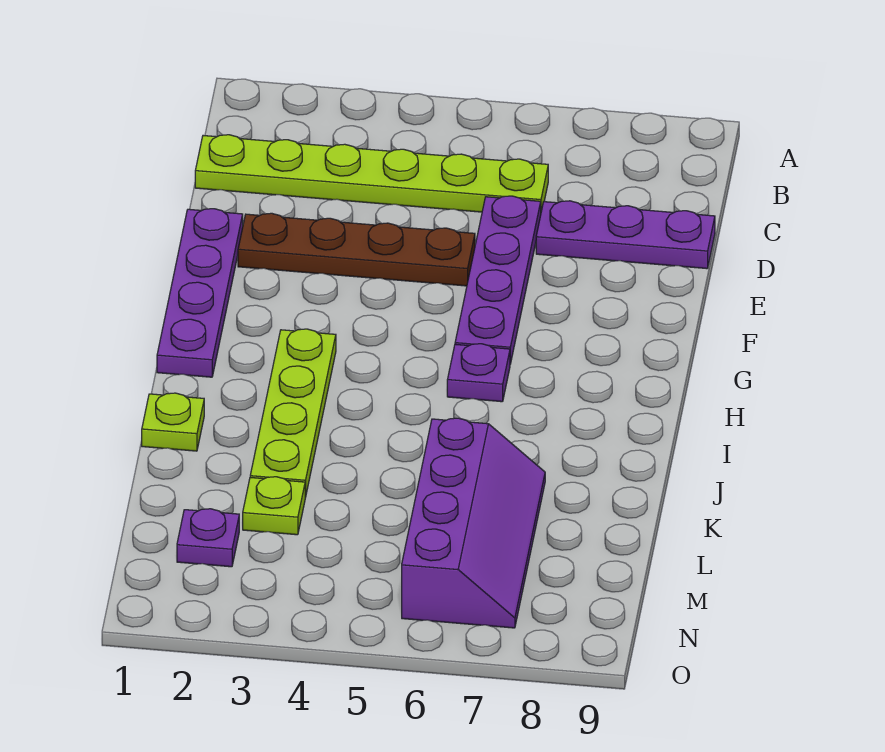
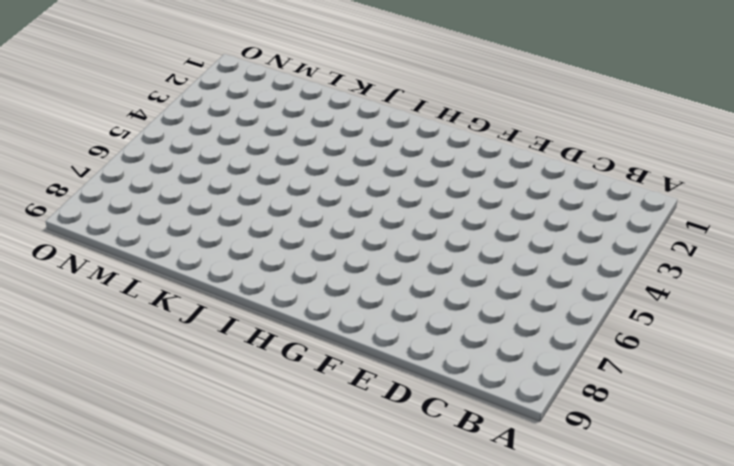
none -> lime 1x6 plate [195,135,548,212]
none -> purple 1x4 plate [455,196,541,364]

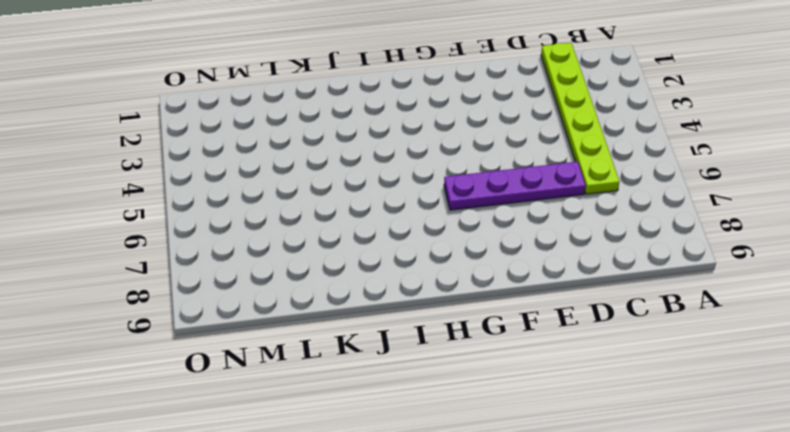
none -> purple 1x3 plate [536,201,715,269]
none -> purple 1x4 plate [157,209,243,377]

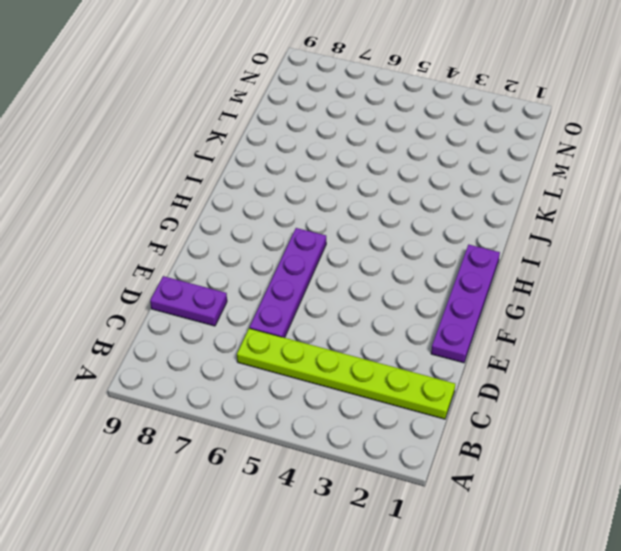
purple 1x2 plate [150,276,227,326] -> purple 1x3 plate [536,201,715,269]
none -> brown 1x4 plate [238,213,475,286]
none -> lime 1x4 plate [250,329,336,498]

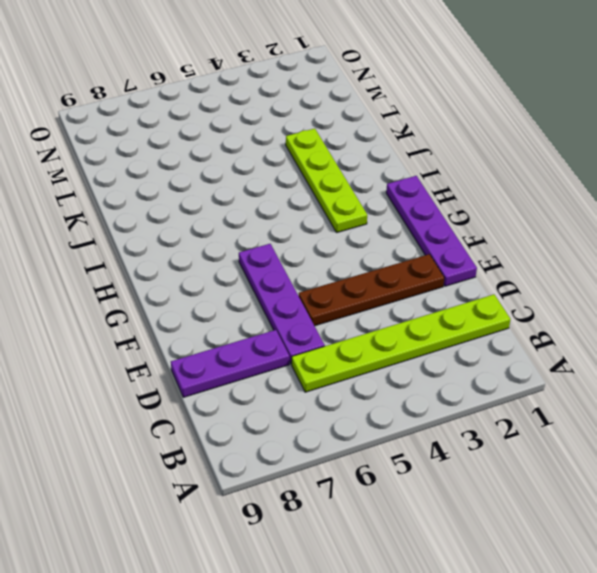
none -> purple 1x1 plate [447,344,510,402]
none -> lime 1x1 plate [142,393,204,451]

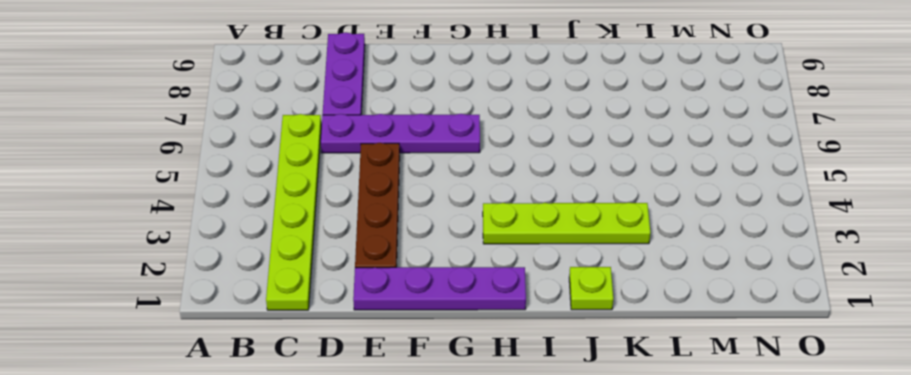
none -> purple 1x1 plate [447,344,510,402]
none -> purple 2x4 slope [402,418,545,628]

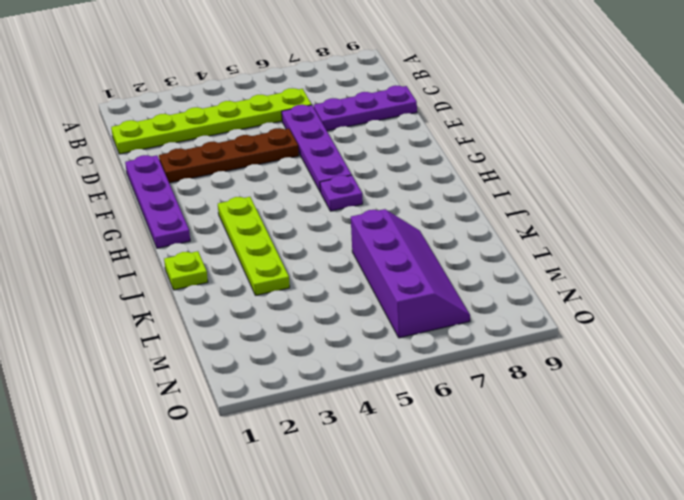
none -> lime 1x1 plate [243,477,305,535]
none -> purple 1x1 plate [177,509,239,567]

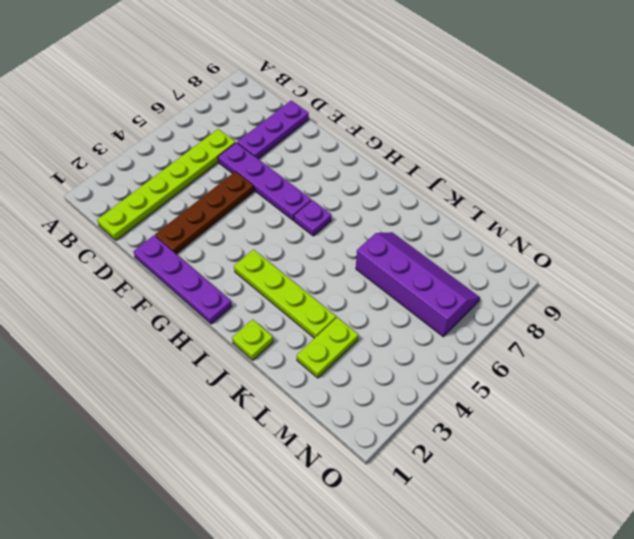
lime 1x2 plate [297,317,358,378] -> lime 1x1 plate [243,477,305,535]
none -> purple 1x1 plate [177,509,239,567]

